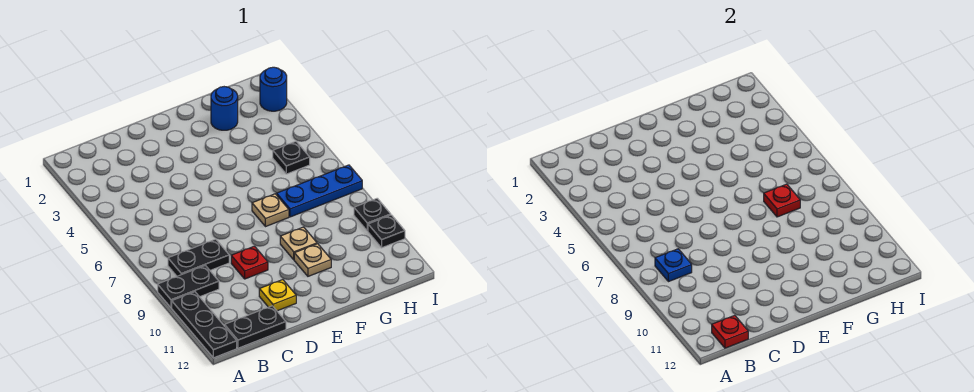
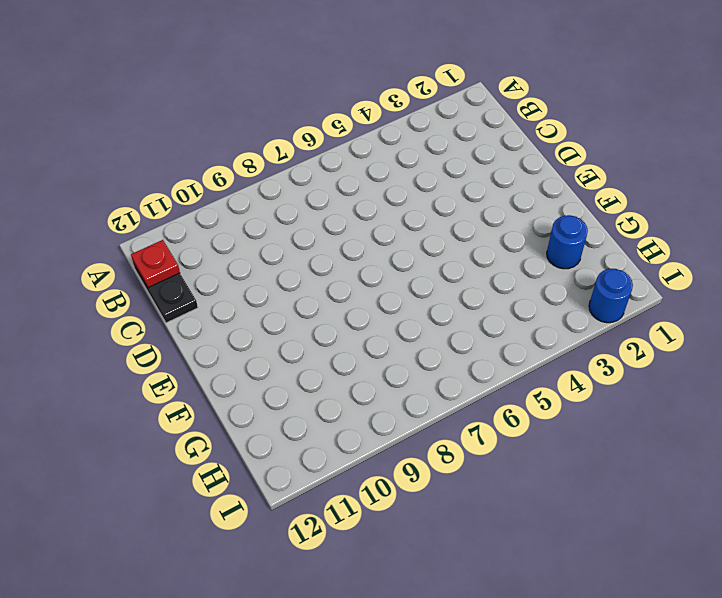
none -> black 1x2 plate [158,265,219,308]
none -> black 1x3 plate [172,292,237,358]
none -> black 1x2 plate [168,239,229,276]

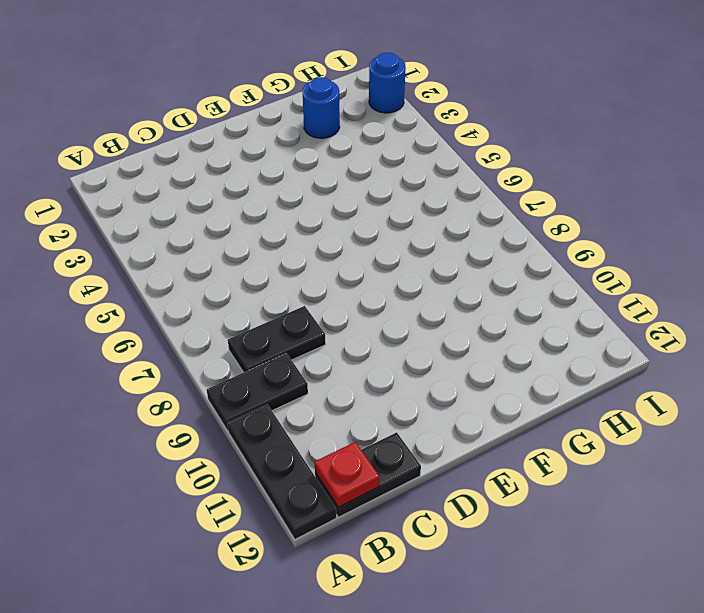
none -> red 1x1 plate [231,246,268,279]
none -> yellow 1x1 plate [259,280,296,311]
none -> tan 1x1 plate [252,194,289,227]

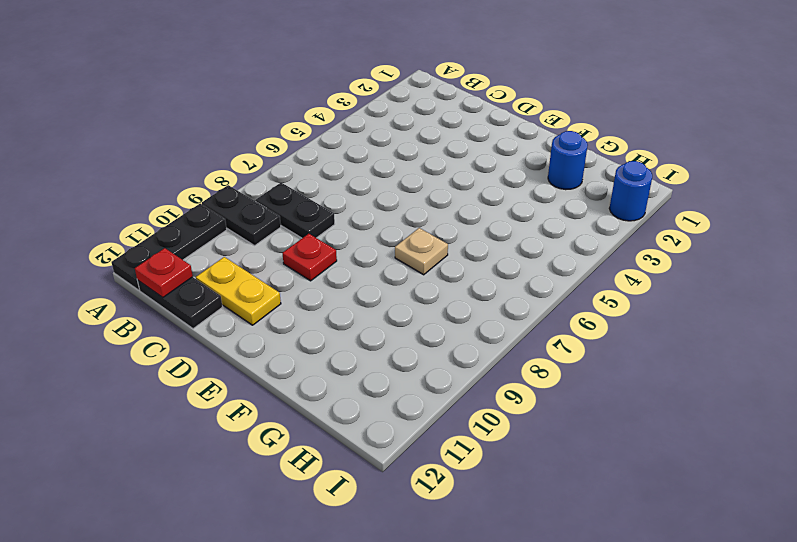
yellow 1x2 plate [196,257,281,325] -> yellow 1x1 plate [259,280,296,311]
none -> tan 1x1 plate [280,227,317,260]
none -> tan 1x1 plate [294,244,331,276]
none -> blue 1x3 plate [277,165,362,217]

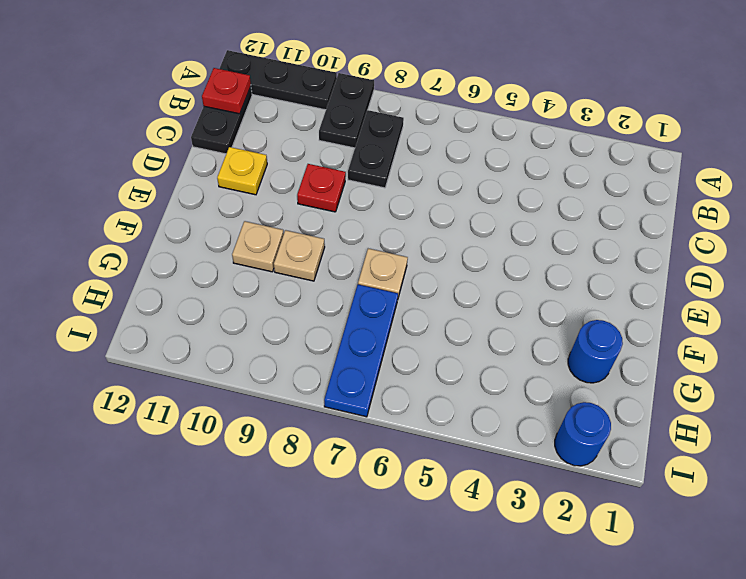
none -> black 1x1 plate [273,141,310,174]
none -> black 1x1 plate [354,198,391,231]
none -> black 1x1 plate [368,215,405,248]

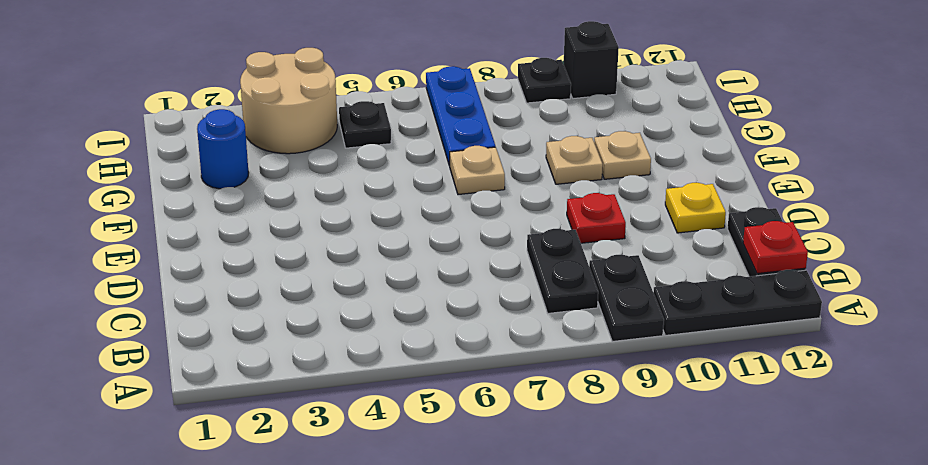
tan 2x2 round brick [240,48,337,154] -> none
black 1x1 brick [564,21,619,99] -> black 1x1 plate [368,215,405,248]
none -> blue 1x1 round brick [260,67,287,111]
none -> blue 1x1 plate [655,249,692,282]
none -> red 1x1 plate [764,184,800,217]

